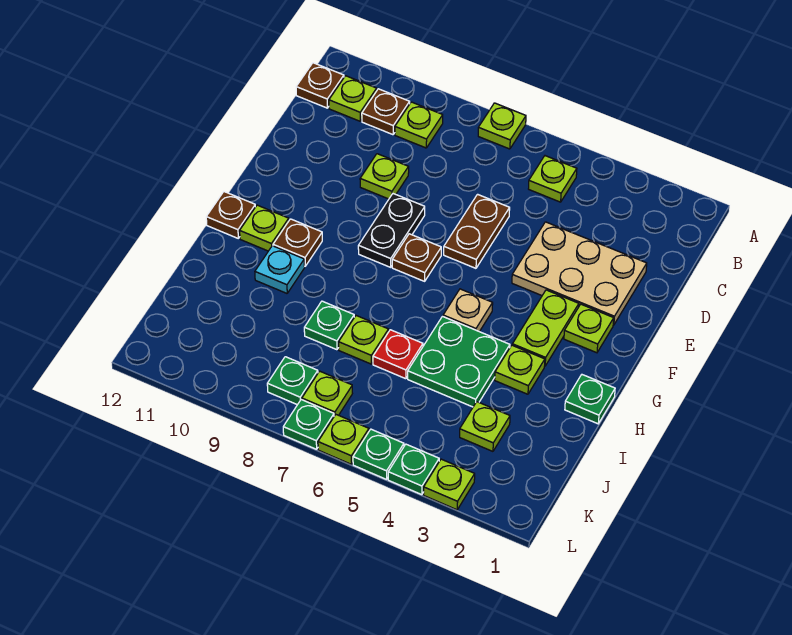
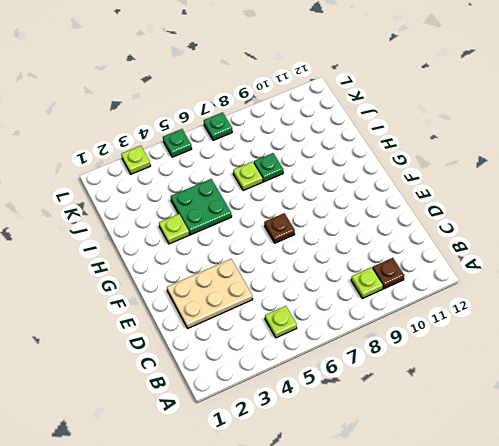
none -> lime 1x1 plate [478,103,526,149]
none -> lime 1x1 plate [329,76,377,121]
none -> brown 1x1 plate [296,63,344,108]
none -> brown 1x2 plate [444,194,510,268]

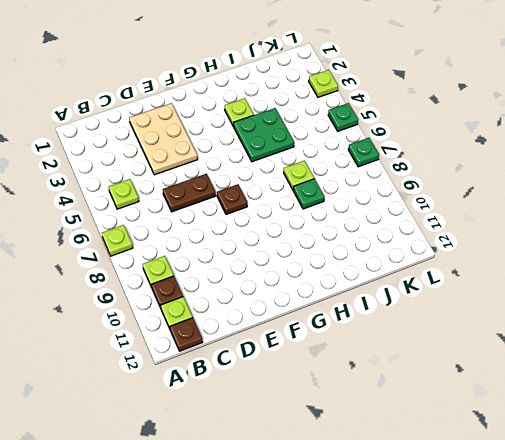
none -> lime 1x1 plate [360,154,409,199]
none -> black 1x2 plate [358,194,425,267]
none -> lime 1x1 plate [564,304,614,353]
none -> lime 1x2 plate [512,290,579,366]

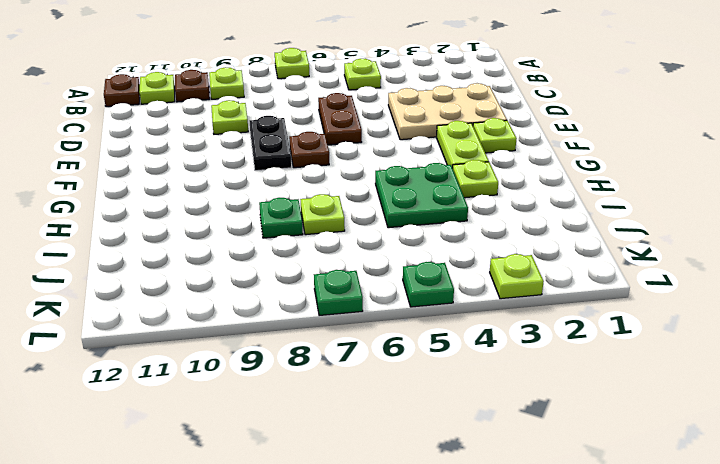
none -> tan 1x1 plate [443,289,493,332]
none -> brown 1x1 plate [273,219,322,266]
none -> lime 1x1 plate [240,205,289,251]
none -> brown 1x1 plate [206,192,255,238]

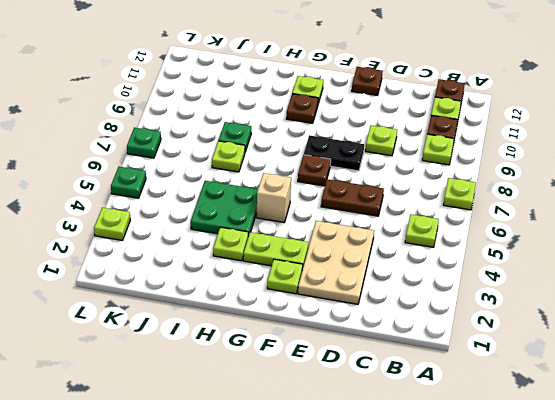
brown 1x1 plate [352,67,383,95] -> brown 1x1 plate moved to [206,192,255,238]
tan 1x1 brick [257,173,291,222] -> tan 1x1 plate [443,289,493,332]
none -> green 1x1 plate [565,375,615,424]
none -> cyan 1x1 plate [255,246,305,293]
none -> red 1x1 plate [373,330,423,379]
none -> lime 1x1 plate [460,402,510,451]

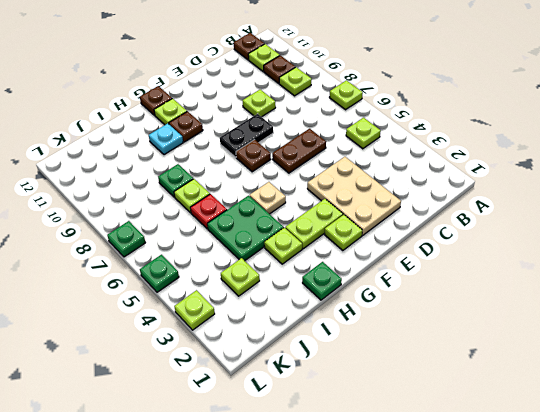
none -> lime 1x1 plate [302,371,352,416]
none -> green 1x1 plate [267,357,318,405]
none -> green 1x1 plate [388,444,439,495]
none -> lime 1x1 plate [318,415,369,464]

